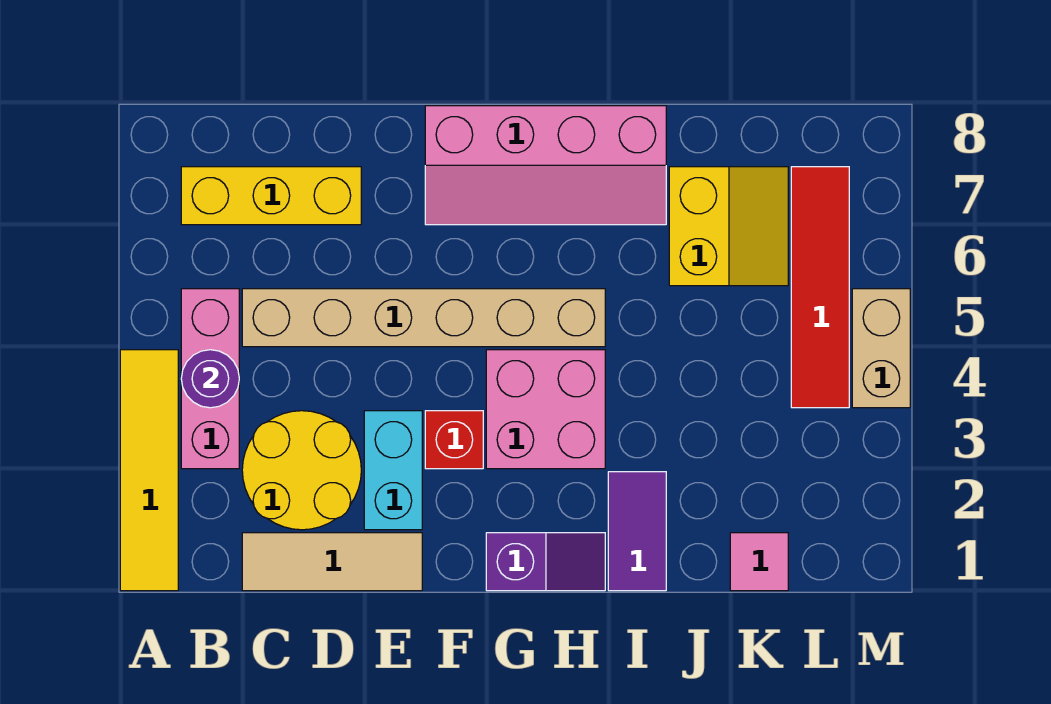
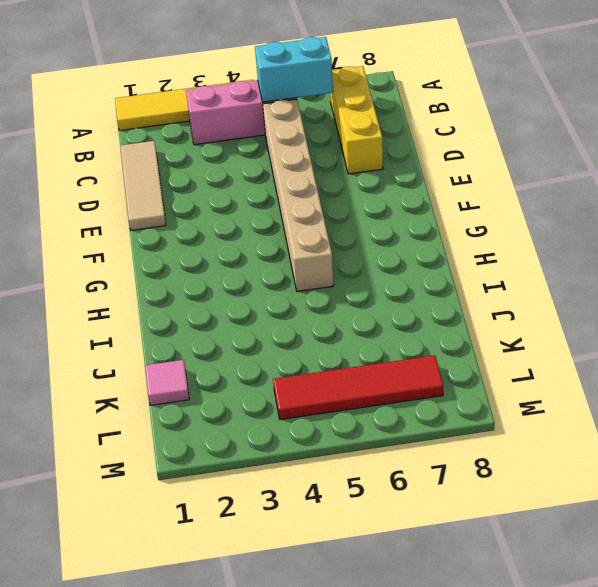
cyan 1x2 brick [255,37,333,102] -> cyan 1x2 brick moved to [364,411,422,530]
none -> yellow 2x2 round brick [242,411,361,530]
none -> red 1x1 brick [425,411,483,469]
none -> pink 2x4 slope [425,106,666,225]

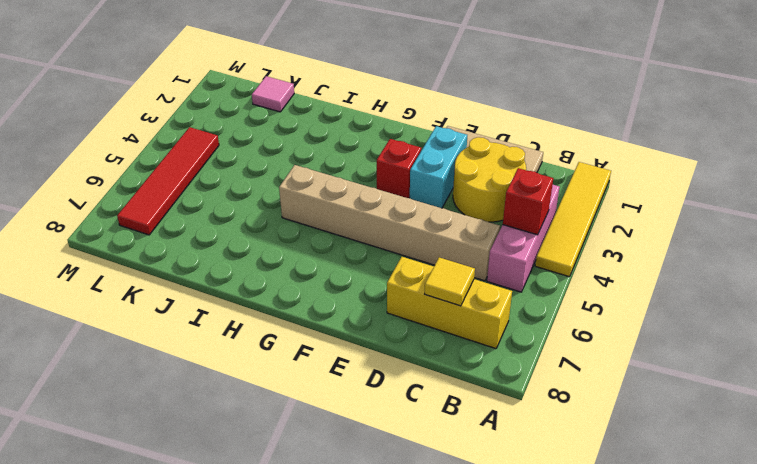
red 1x1 brick [503,168,553,235] -> purple 1x1 round brick [181,350,239,408]
yellow 1x1 tile [425,257,475,306] -> none
none -> pink 2x4 slope [425,106,666,225]
none -> purple 1x2 slope [486,533,605,591]
none -> pink 2x2 brick [486,350,605,469]

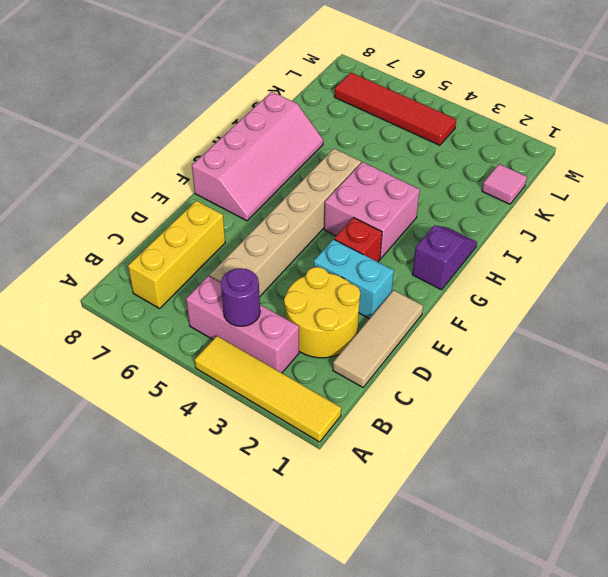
none -> purple 1x2 tile [608,472,666,591]
none -> yellow 2x2 slope [669,167,788,286]
none -> tan 1x2 brick [852,289,910,408]

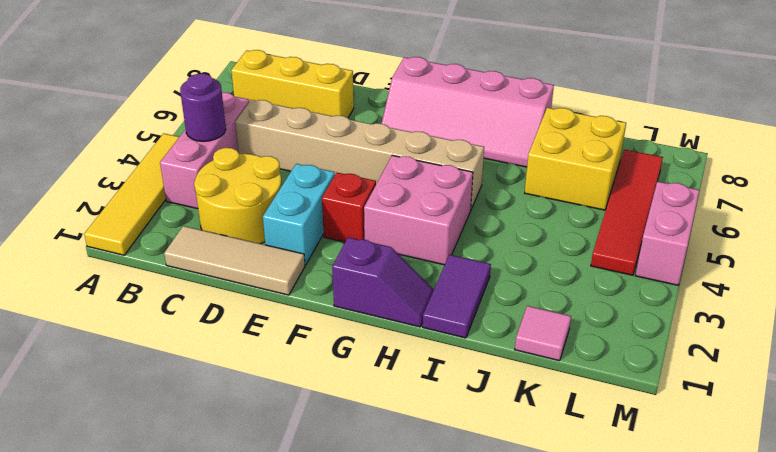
yellow 2x2 brick [525,108,626,210] -> yellow 2x2 slope [669,167,788,286]
pink 1x2 brick [635,181,700,285] -> tan 1x2 brick [852,289,910,408]

